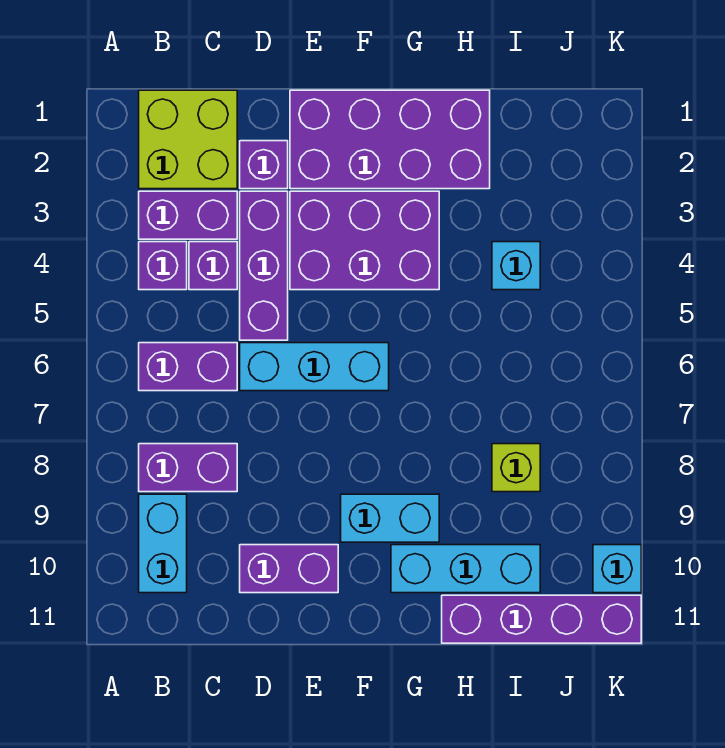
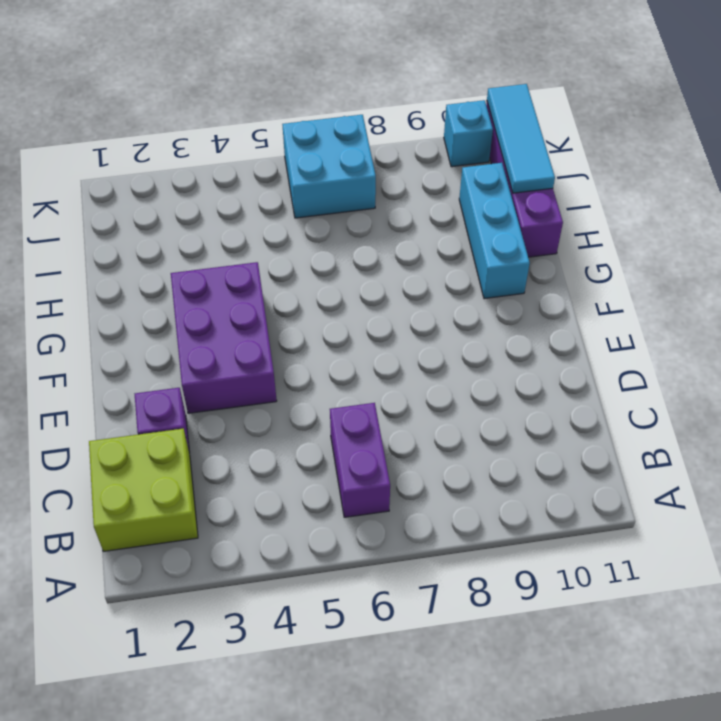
cyan 1x3 tile [487,84,555,193] -> none
cyan 2x2 brick [282,115,376,218] -> none
none -> purple 1x2 brick [139,191,237,239]
none -> purple 1x1 brick [139,242,187,290]
none -> purple 1x2 brick [139,444,237,492]

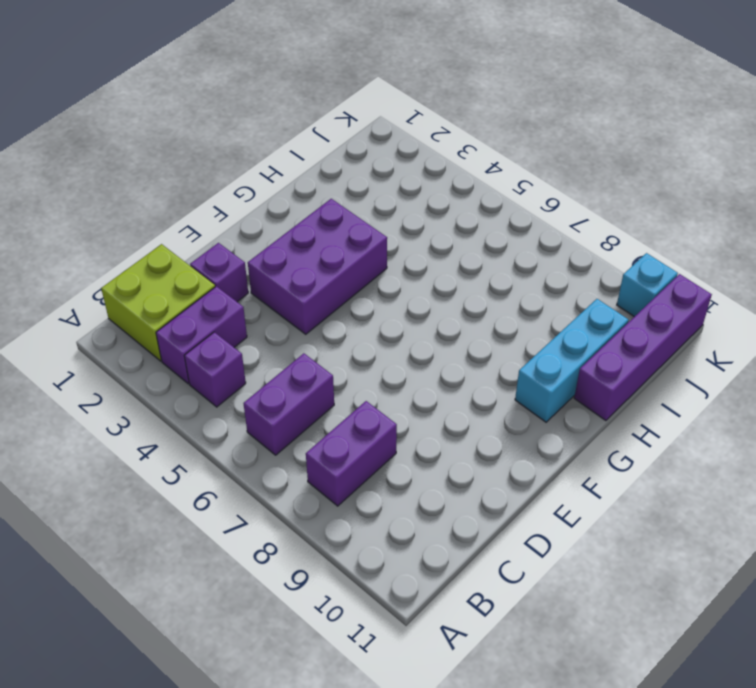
none -> cyan 1x2 brick [139,494,187,593]
none -> purple 1x1 brick [189,242,237,290]
none -> purple 1x3 brick [240,191,288,340]

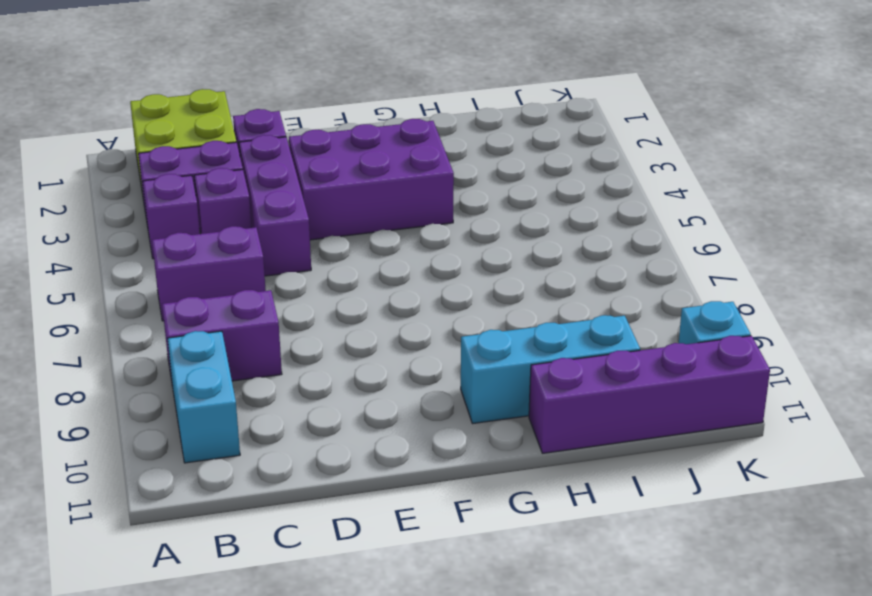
none -> cyan 1x3 brick [240,343,389,391]
none -> purple 1x2 brick [240,545,338,593]
none -> purple 2x4 brick [290,90,490,189]

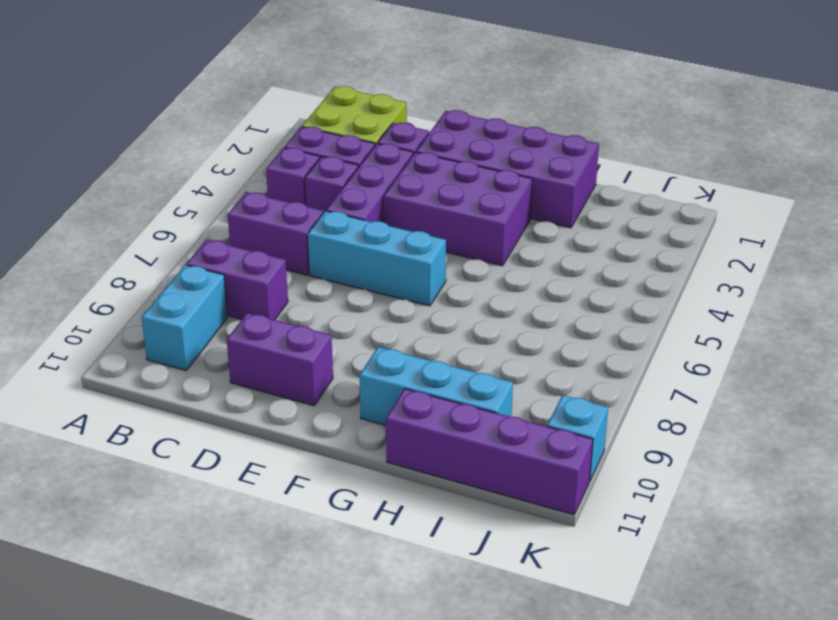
none -> cyan 1x2 brick [341,494,439,542]
none -> cyan 1x1 brick [492,242,540,290]
none -> lime 1x1 brick [492,444,540,492]

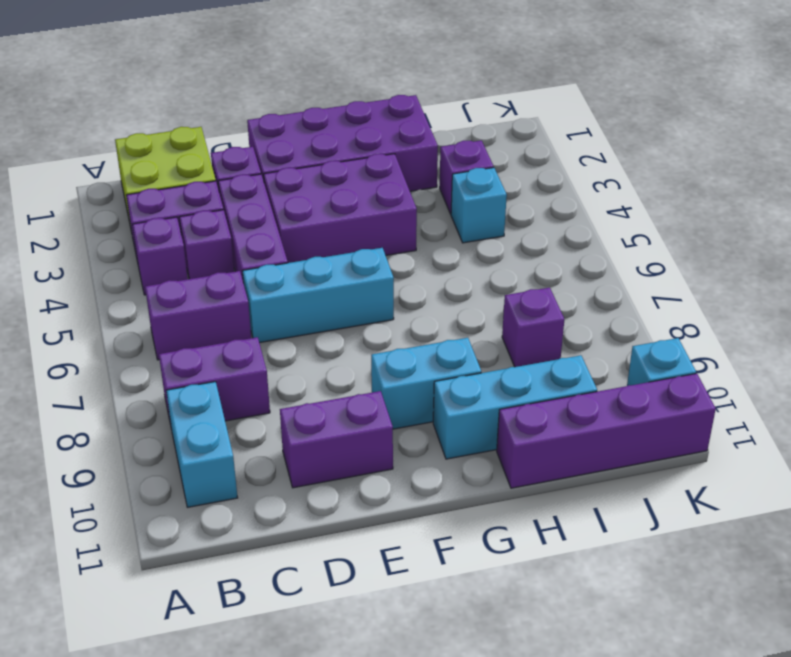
purple 1x1 brick [440,140,494,214] -> none
purple 1x1 brick [502,288,564,367] -> lime 1x1 brick [492,444,540,492]

